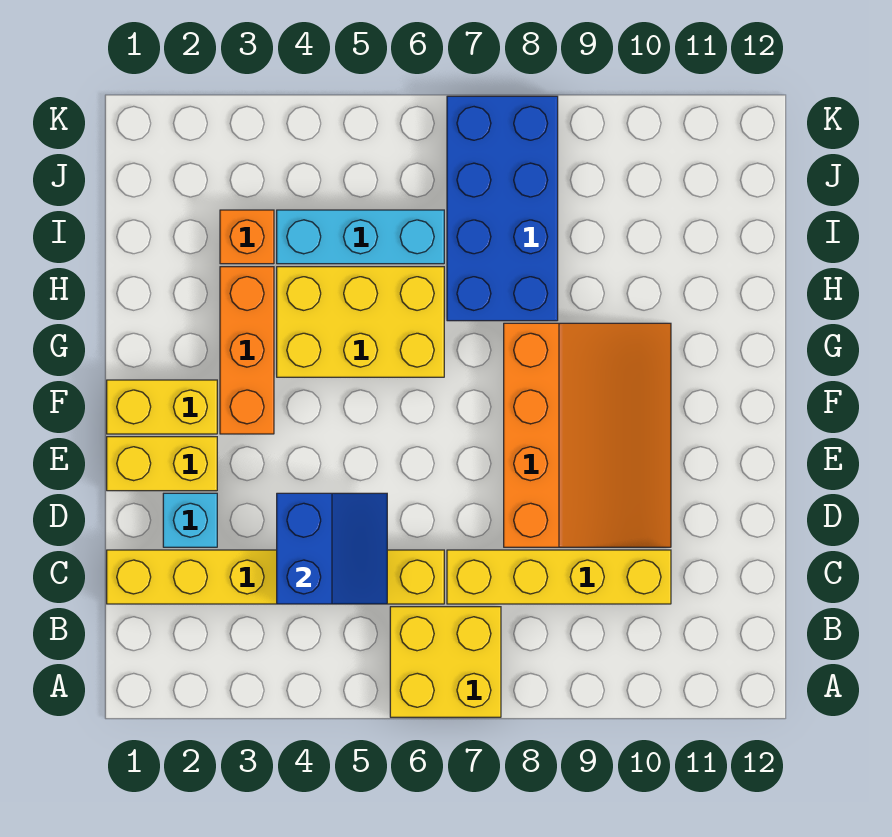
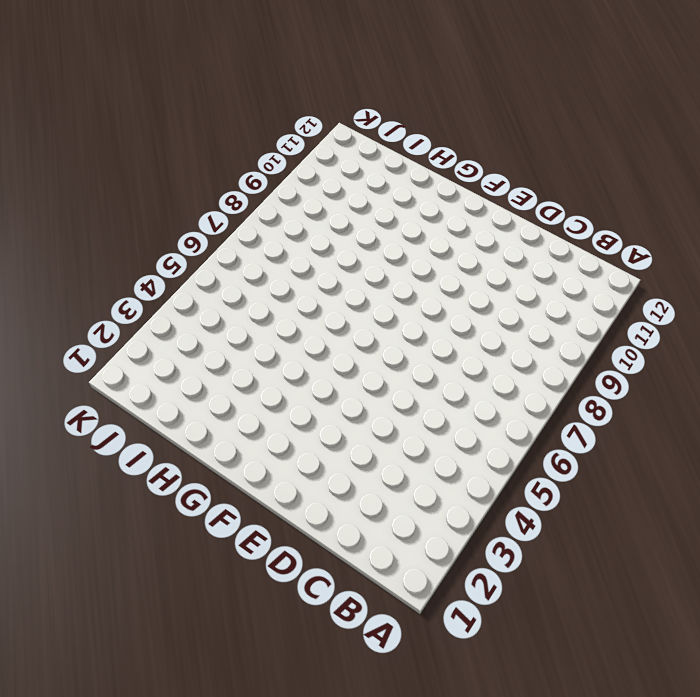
none -> yellow 2x2 brick [390,607,501,717]
none -> yellow 1x6 brick [107,550,444,604]
none -> yellow 1x4 brick [447,550,671,604]

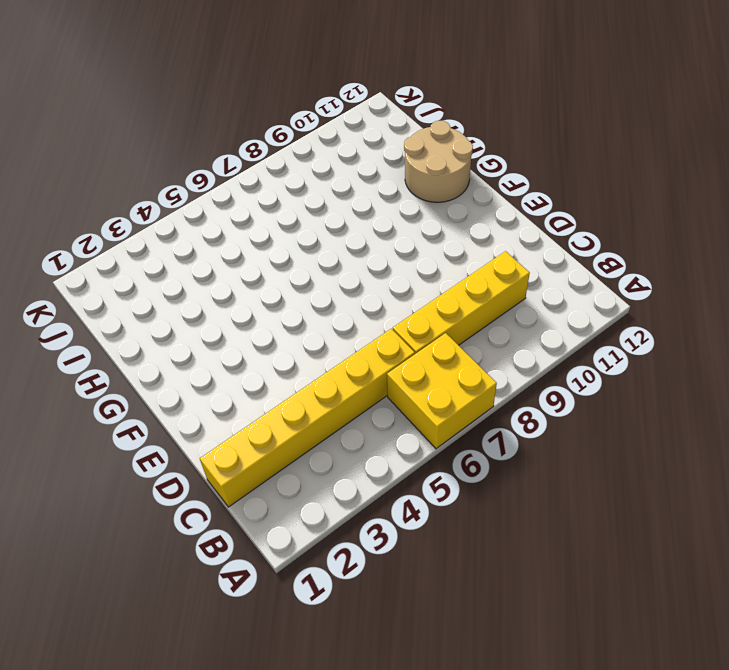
tan 2x2 round brick [404,121,473,202] -> none
none -> cyan 1x1 brick [163,493,217,547]
none -> orange 3x4 slope [504,323,671,547]
none -> yellow 1x2 brick [107,437,217,491]

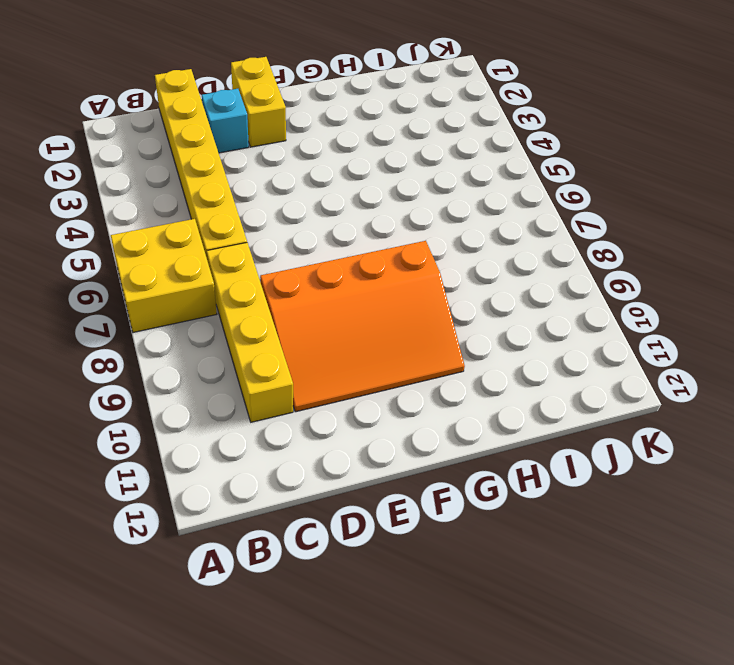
none -> yellow 1x2 brick [107,380,217,434]
none -> orange 1x3 brick [220,267,274,434]
none -> yellow 2x3 brick [277,267,444,377]

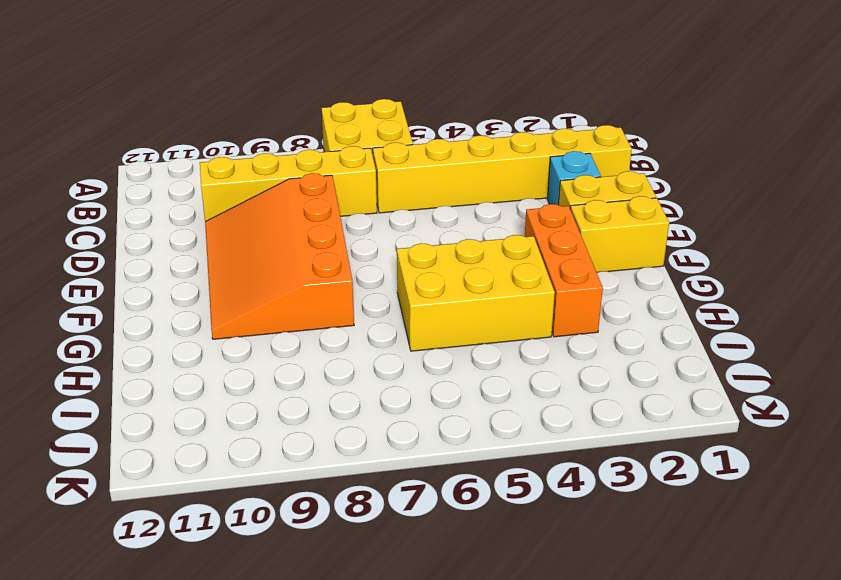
none -> blue 2x4 brick [447,96,558,321]
none -> orange 1x1 brick [220,210,274,264]
none -> cyan 1x3 brick [277,210,444,264]

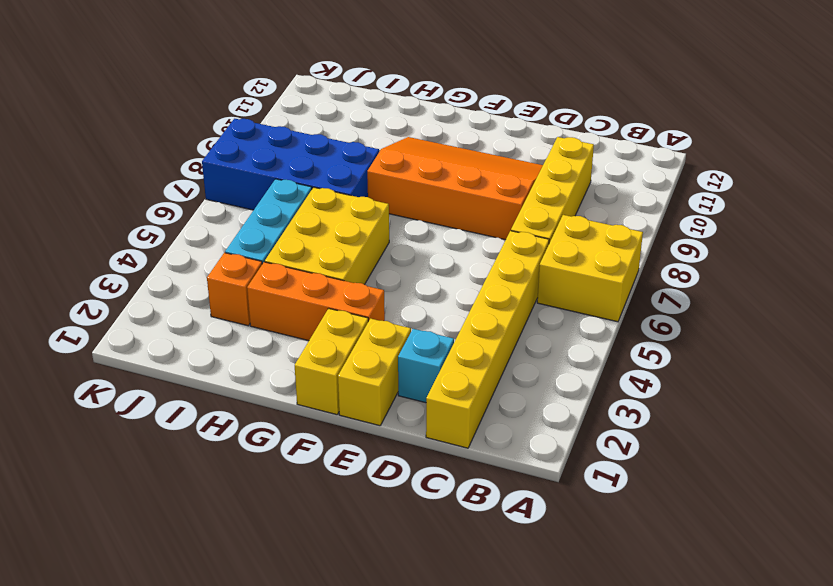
none -> blue 2x2 slope [277,493,387,604]

